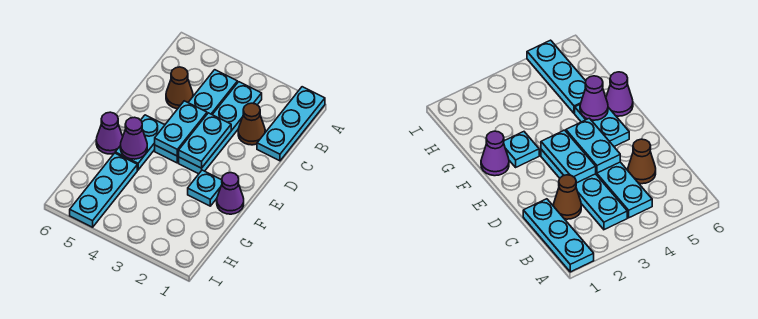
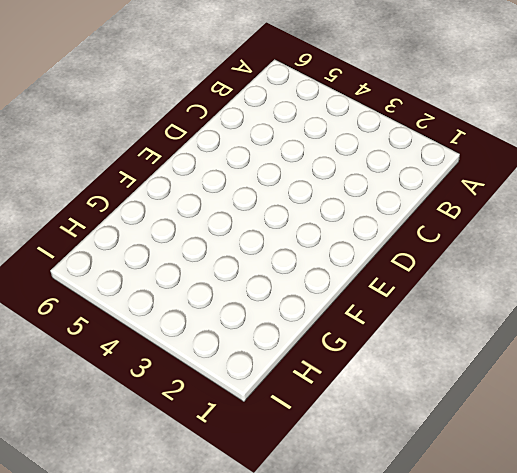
none -> cyan 1x3 plate [257,87,325,161]
none -> cyan 1x4 plate [179,82,262,174]
none -> cyan 1x4 plate [155,70,237,163]

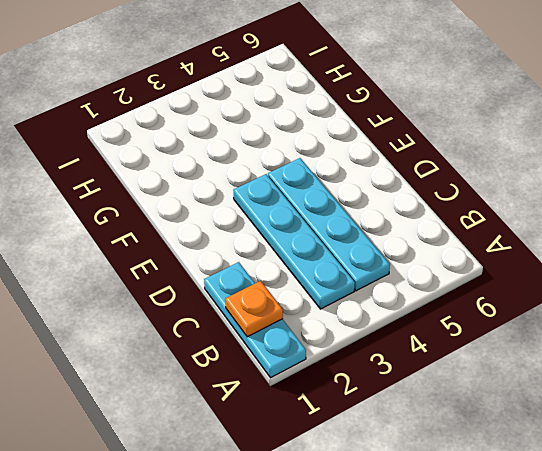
orange 1x1 plate [225,281,283,337] -> none
none -> brown 1x1 cone [238,103,265,145]
none -> brown 1x1 cone [166,67,193,109]
none -> cyan 1x2 plate [115,115,165,170]

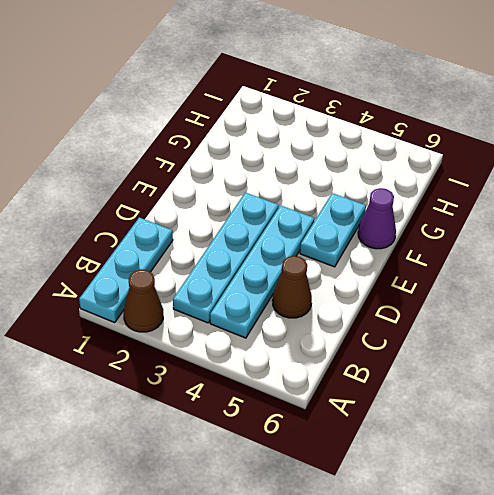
brown 1x1 cone [124,269,163,332] -> brown 1x1 cone moved to [238,103,265,145]
none -> purple 1x1 cone [217,173,244,214]
none -> cyan 1x1 plate [188,170,222,206]
none -> cyan 1x3 plate [70,153,137,227]

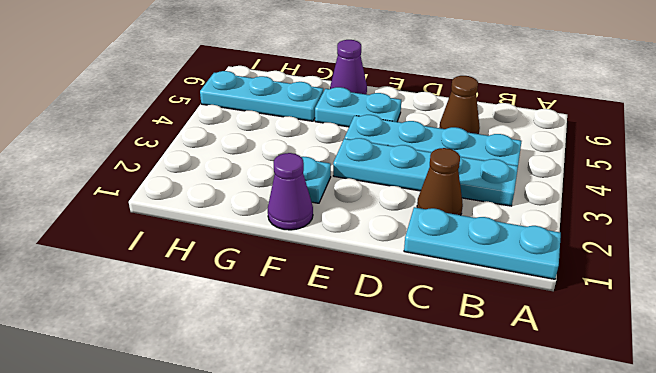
none -> cyan 1x2 plate [179,113,231,168]
none -> cyan 1x2 plate [155,101,207,156]
none -> purple 1x1 cone [120,117,147,159]

